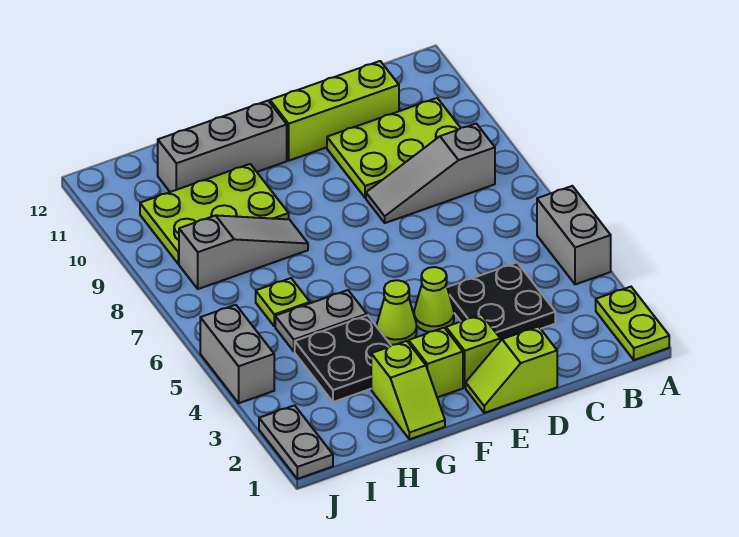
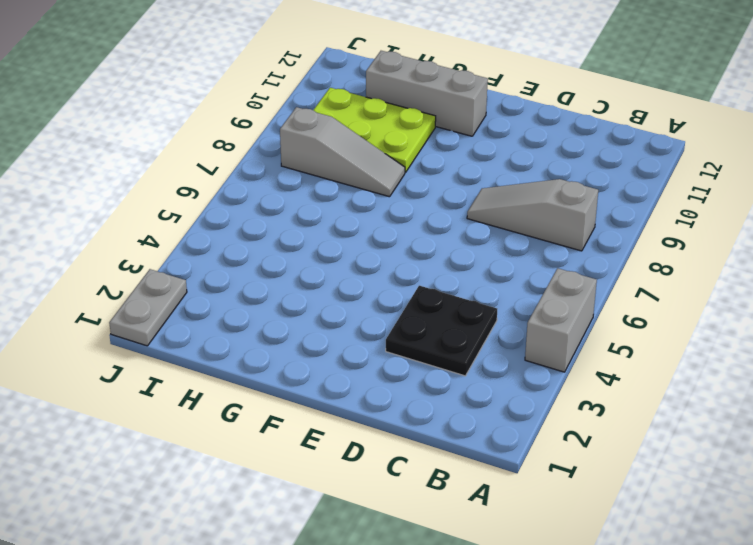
none -> lime 1x2 plate [596,287,669,360]
none -> lime 2x3 plate [327,98,460,198]
none -> lime 1x3 brick [270,61,399,161]

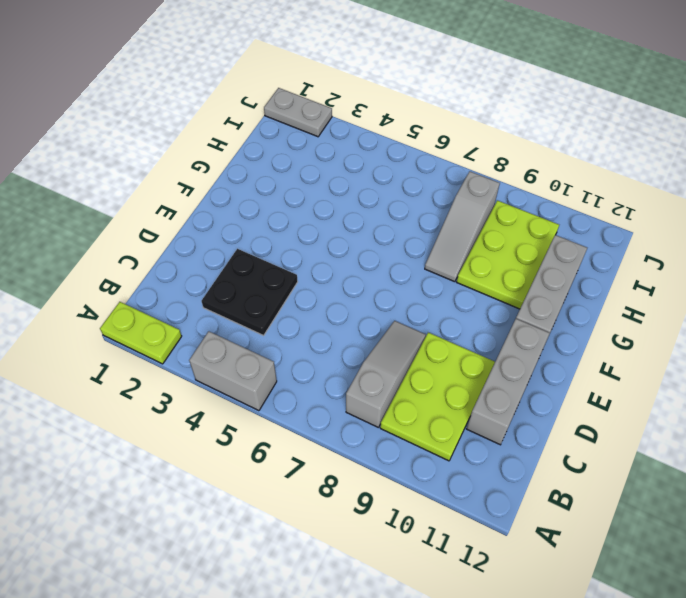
grey 1x3 brick [467,319,550,445] -> lime 1x3 brick [270,61,399,161]
none -> lime 1x2 slope [466,326,557,413]
none -> lime 1x1 brick [446,314,500,388]
none -> lime 1x1 cone [414,267,454,332]

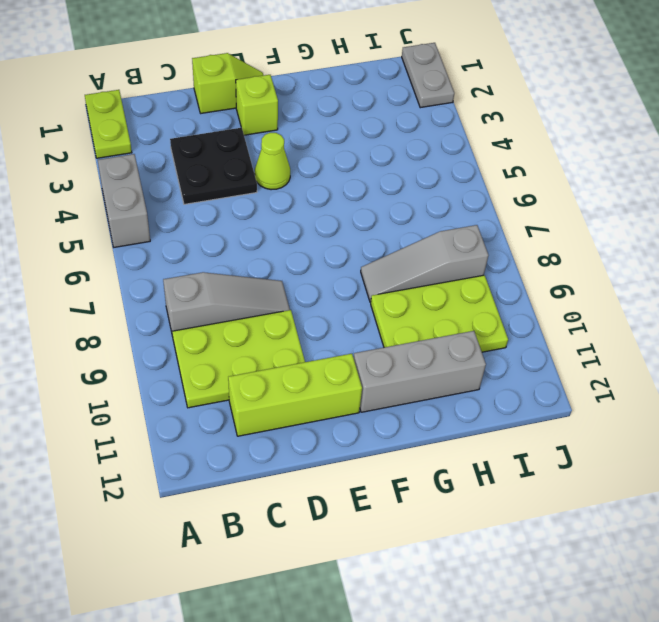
none -> lime 1x1 brick [409,328,463,397]
none -> lime 1x1 cone [377,280,417,345]
none -> lime 1x2 slope [371,341,445,439]

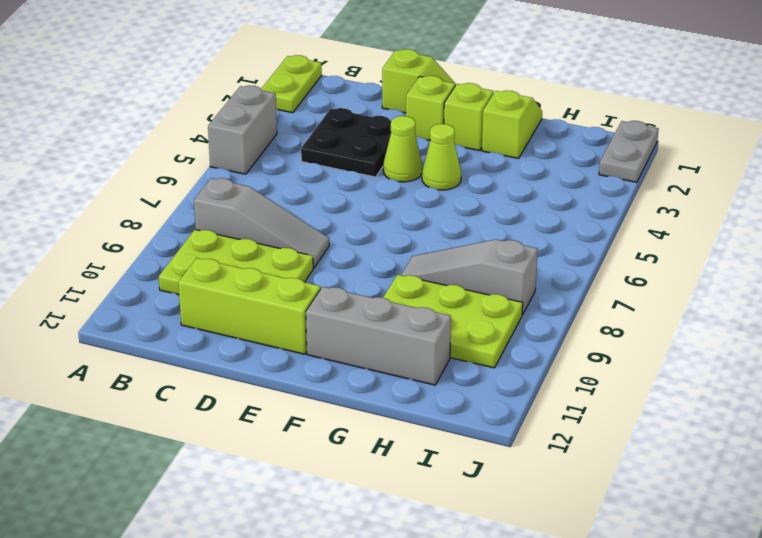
none -> black 2x2 plate [295,315,391,402]
none -> grey 1x2 plate [275,290,367,352]
none -> lime 1x1 plate [256,278,310,326]

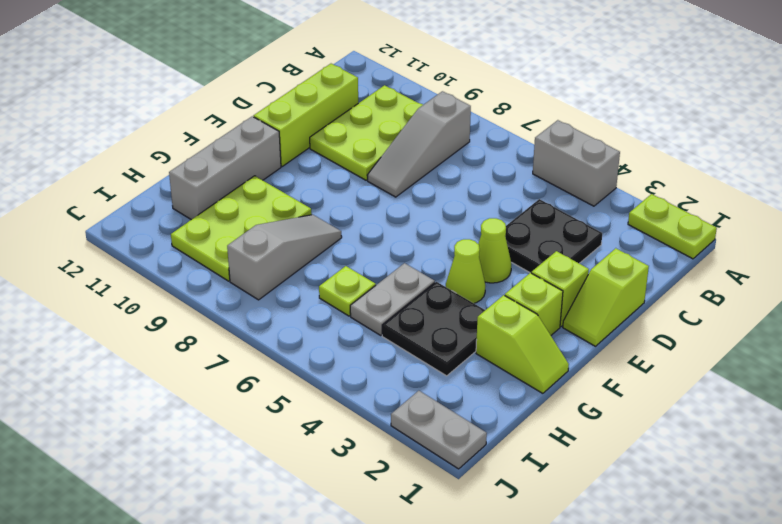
none -> grey 1x2 brick [200,305,274,403]

